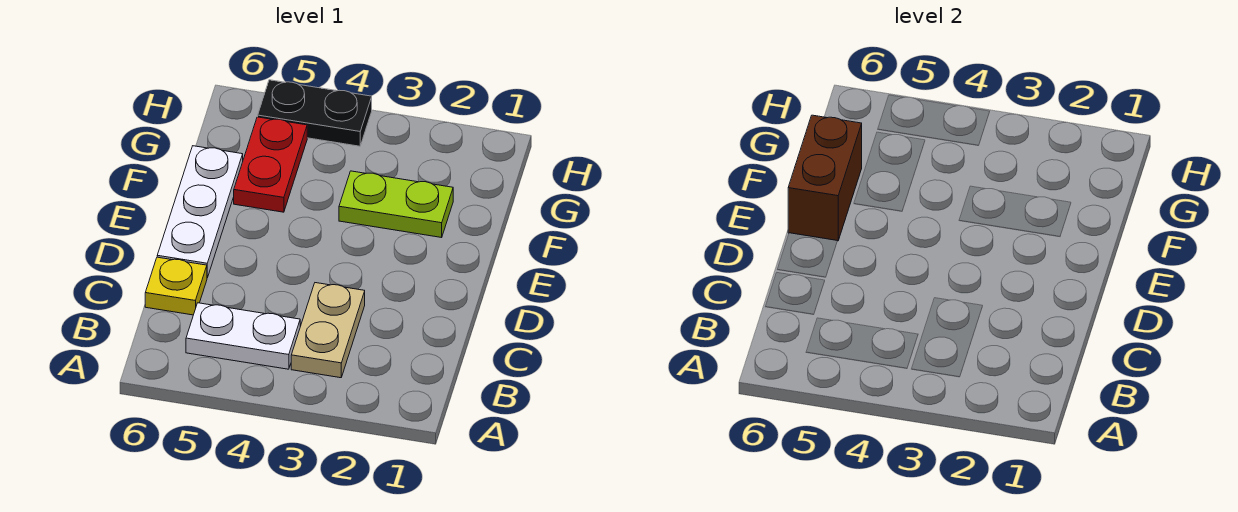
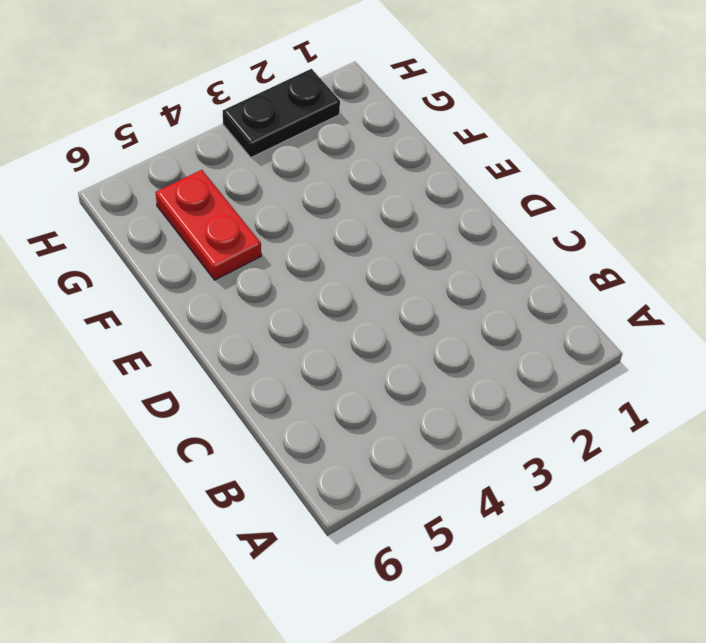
black 1x2 plate [223,69,340,157] -> black 1x2 plate moved to [258,80,372,146]
none -> tan 1x2 plate [291,283,365,378]
none -> white 1x2 plate [186,303,300,369]

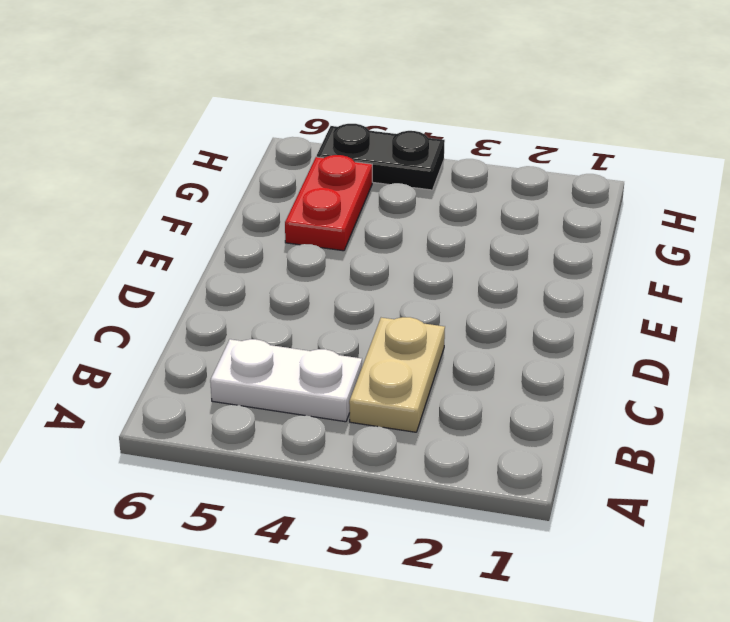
none -> yellow 1x1 plate [145,257,207,315]
none -> white 1x3 plate [157,146,243,278]

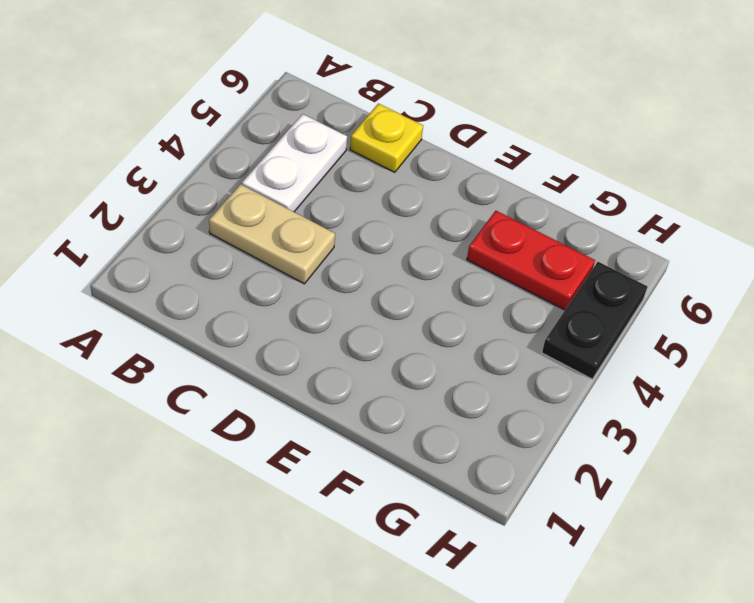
none -> white 1x3 plate [157,146,243,278]
none -> lime 1x2 plate [339,171,453,238]

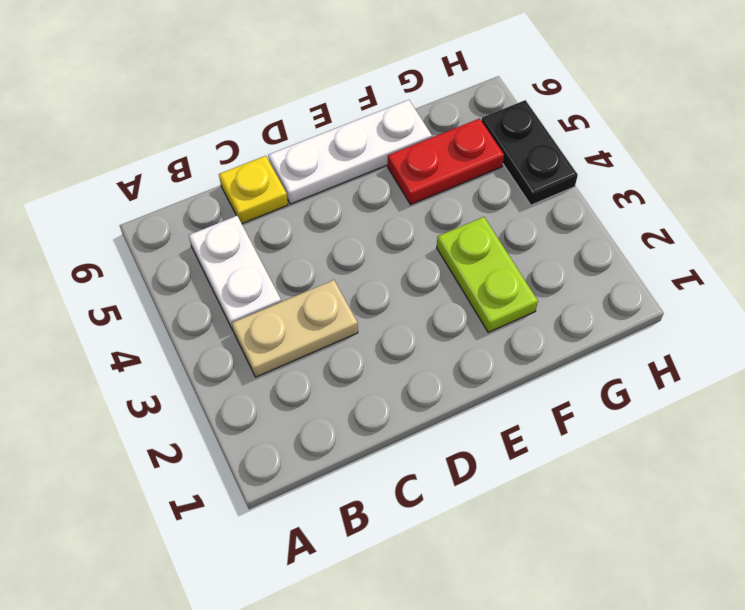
none -> brown 1x2 brick [788,115,862,241]

